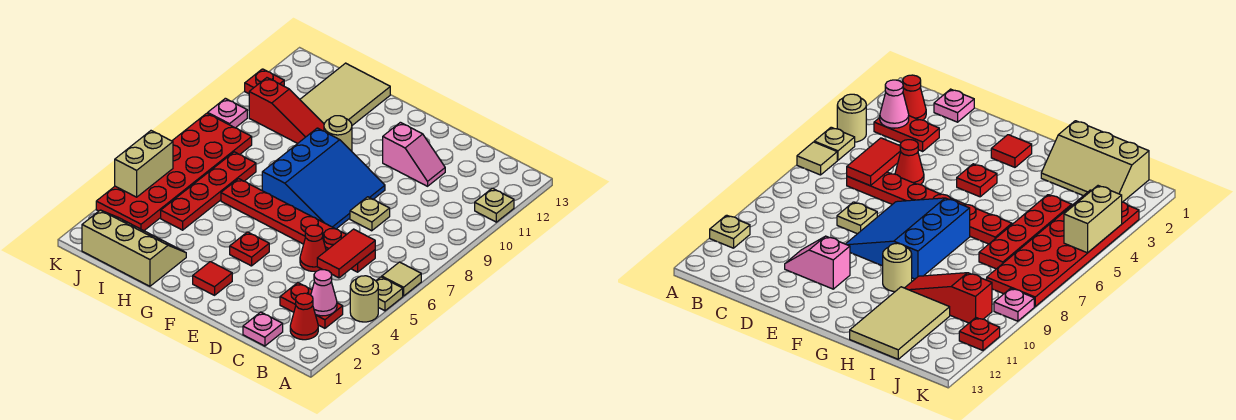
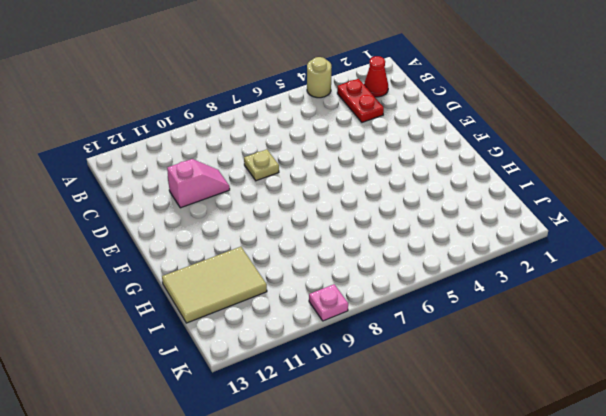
pink 1x2 slope [167,159,230,208] -> pink 1x2 slope turned to [383,122,445,186]
none -> tan 1x1 plate [376,277,403,311]
none -> tan 1x1 tile [382,262,421,296]
none -> tan 1x1 plate [475,188,514,222]

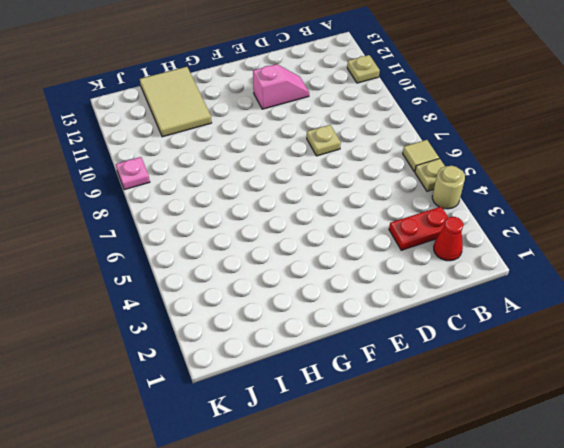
none -> pink 1x1 plate [243,312,283,346]
none -> red 1x6 plate [221,179,375,272]
none -> red 1x1 cone [300,225,326,271]

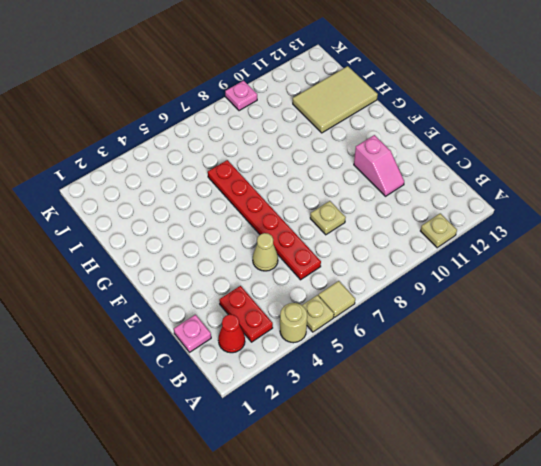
tan 1x1 cone [253,233,278,271] -> red 1x1 cone [300,225,326,271]
none -> blue 3x3 slope [262,128,385,229]
none -> red 1x1 tile [193,262,232,295]
none -> red 1x1 plate [230,232,269,266]

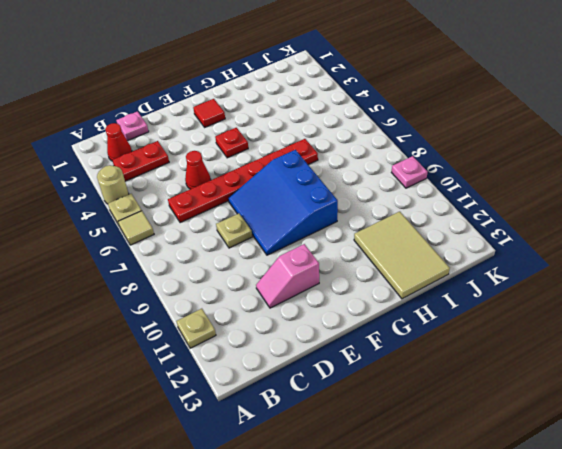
none -> tan 1x1 round brick [324,116,352,151]
none -> tan 2x3 slope [82,210,186,286]
none -> red 1x3 slope [249,78,324,143]

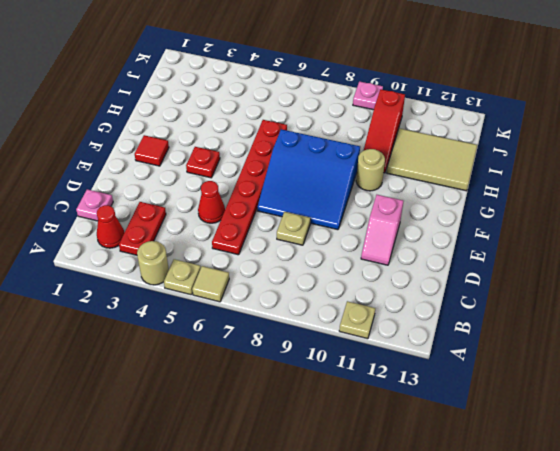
none -> tan 2x3 slope [82,210,186,286]
none -> red 1x4 plate [161,152,256,230]
none -> red 2x6 plate [96,113,252,231]

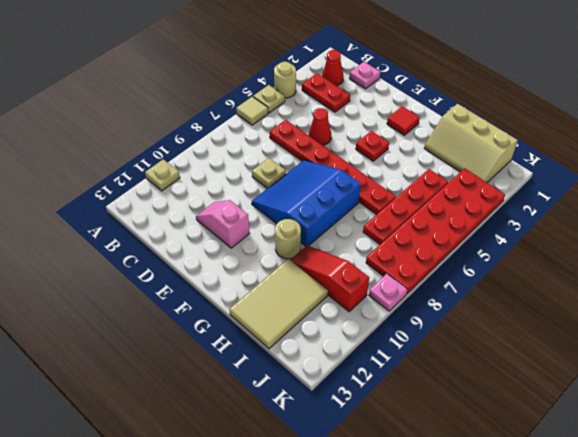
none -> red 1x1 plate [245,69,284,94]
none -> pink 1x1 cone [311,270,337,316]
none -> red 1x2 tile [317,229,375,278]

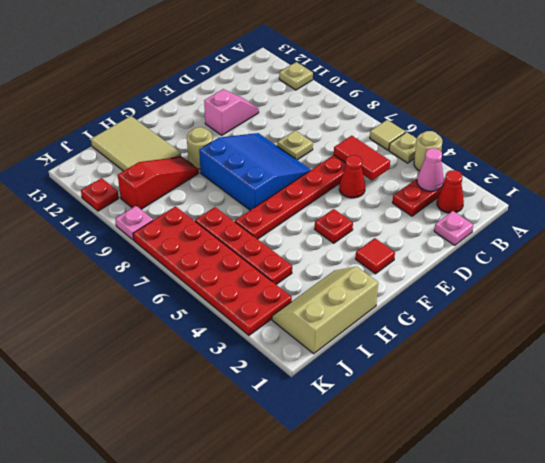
none -> tan 1x2 brick [115,131,173,197]

